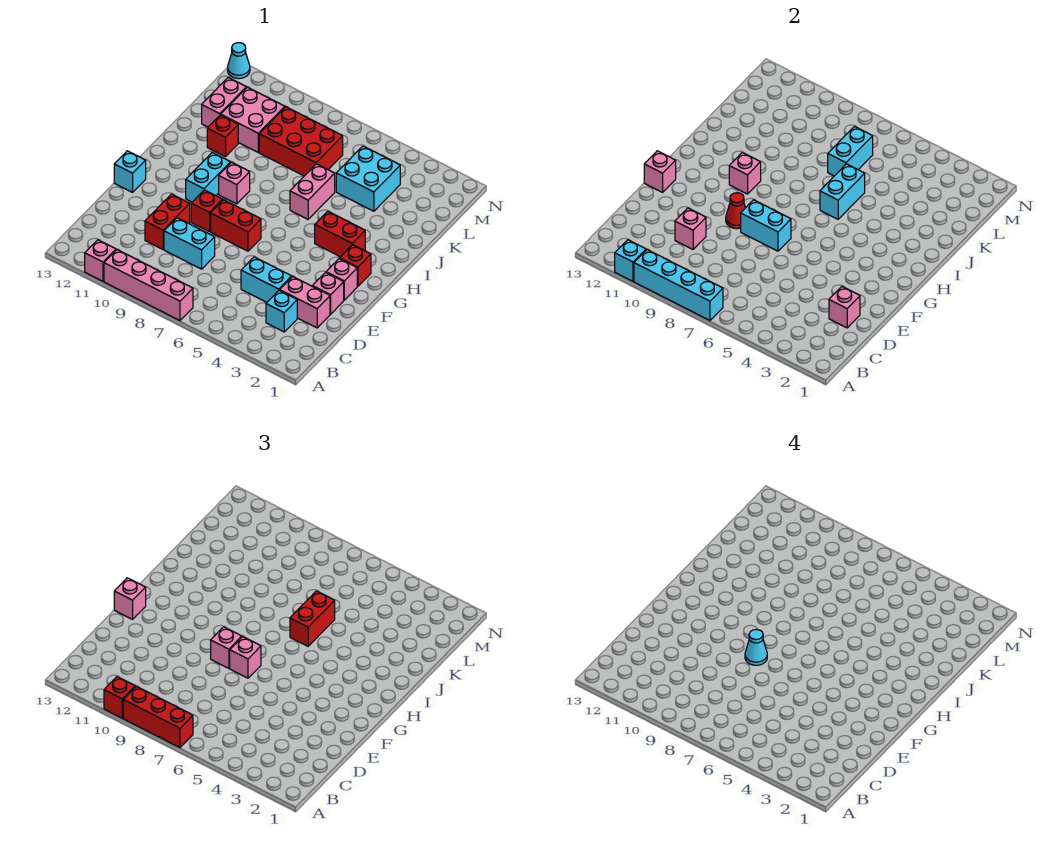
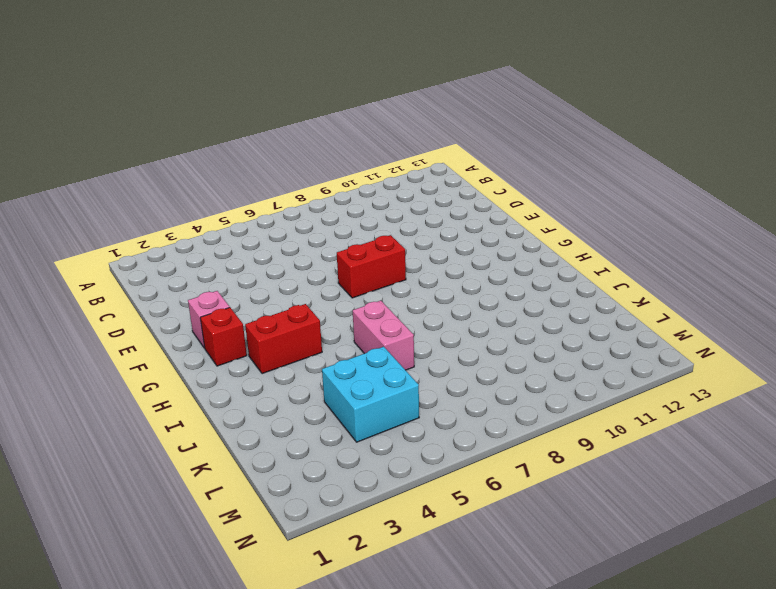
none -> pink 1x4 brick [104,250,193,320]
none -> pink 1x1 brick [85,240,116,281]
none -> cyan 1x1 brick [266,290,297,332]
none -> pink 1x2 brick [280,277,330,328]

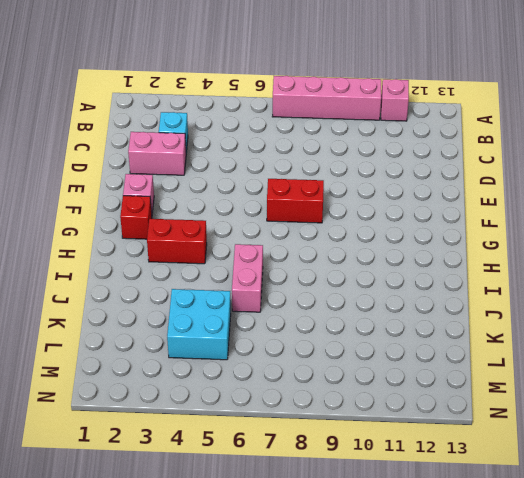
none -> cyan 1x2 brick [241,257,292,302]
none -> cyan 1x2 brick [164,218,215,269]
none -> red 1x2 brick [145,194,190,249]
none -> pink 1x1 brick [312,273,344,314]

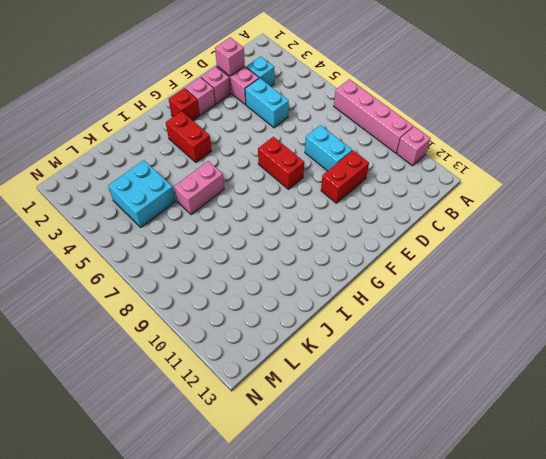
none -> red 1x1 brick [191,190,223,232]
none -> cyan 1x1 brick [114,151,146,192]
none -> cyan 1x2 brick [186,153,231,202]
none -> pink 1x1 brick [219,162,250,204]

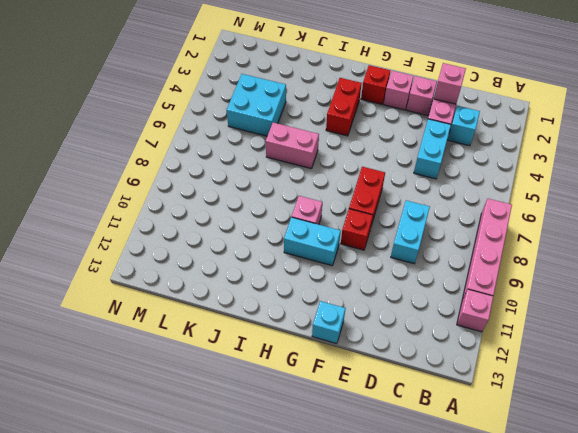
none -> red 1x2 brick [145,194,190,249]
none -> red 1x1 brick [207,115,238,157]
none -> red 2x3 brick [259,107,343,176]
none -> pink 2x2 brick [221,87,285,152]

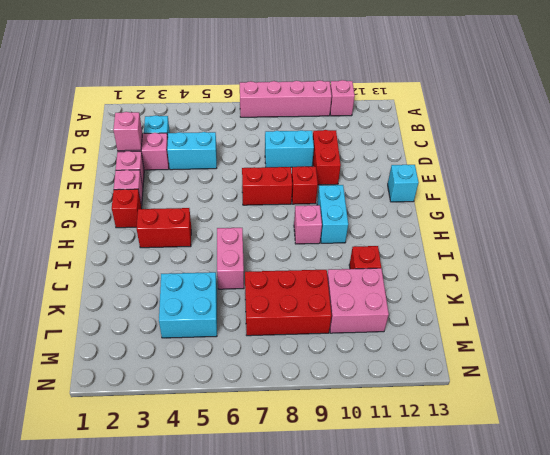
none -> pink 1x2 brick [202,78,246,127]
none -> cyan 1x1 cone [228,43,250,79]
none -> cyan 1x4 brick [634,250,723,320]
none -> cyan 1x1 brick [615,240,646,281]

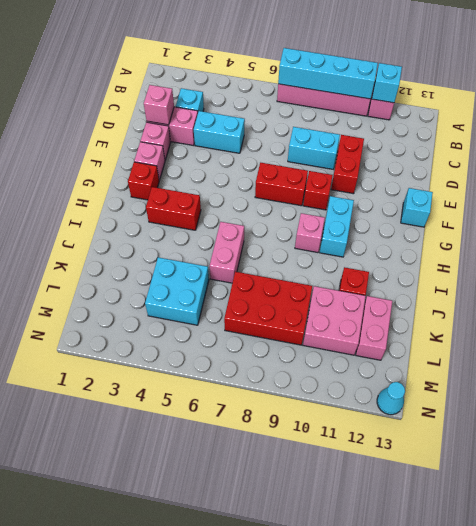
none -> pink 1x1 brick [675,208,706,249]
none -> cyan 1x2 brick [741,200,791,251]
none -> red 1x1 cone [726,193,745,229]
none -> pink 1x1 brick [644,151,676,192]

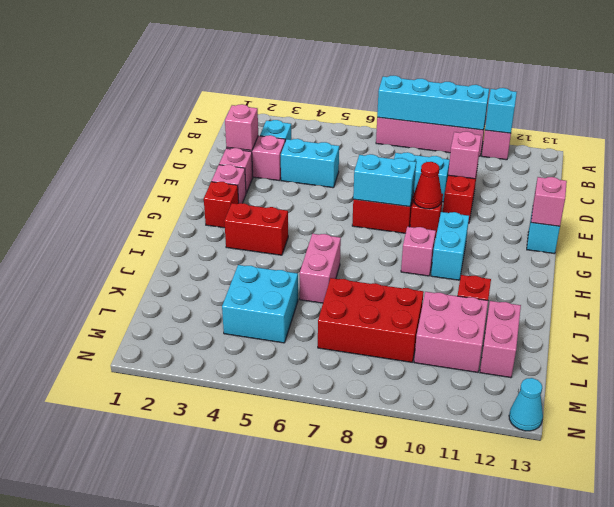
none -> pink 1x1 brick [729,153,761,194]
none -> cyan 1x2 brick [820,164,865,219]
none -> cyan 1x2 brick [828,127,873,176]
none -> red 1x3 brick [123,686,193,747]

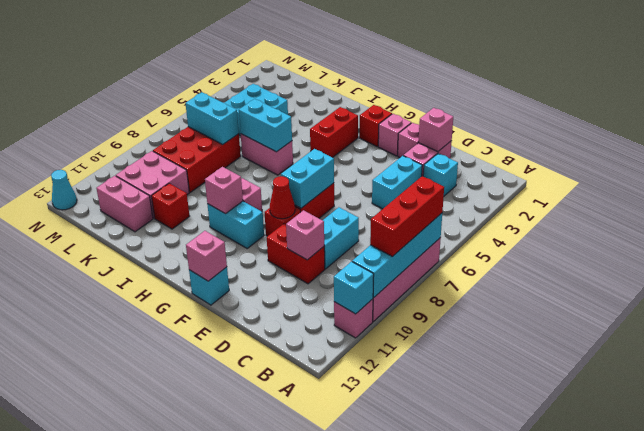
none -> red 1x1 brick [104,677,135,718]
none -> pink 1x1 brick [230,637,261,678]
none -> pink 1x1 brick [211,627,242,668]
none -> pink 1x1 brick [114,578,146,619]

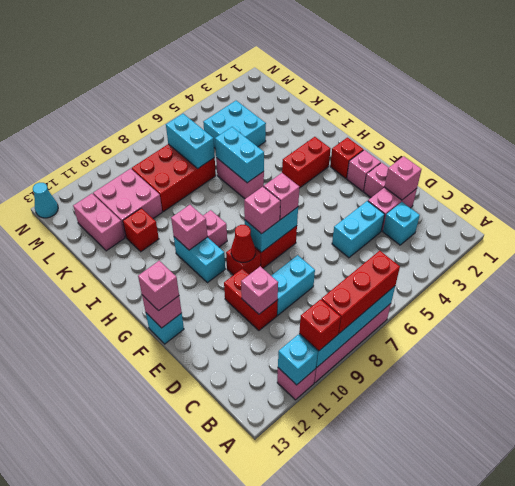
none -> red 1x2 brick [290,591,335,646]
none -> cyan 1x1 cone [745,629,767,665]

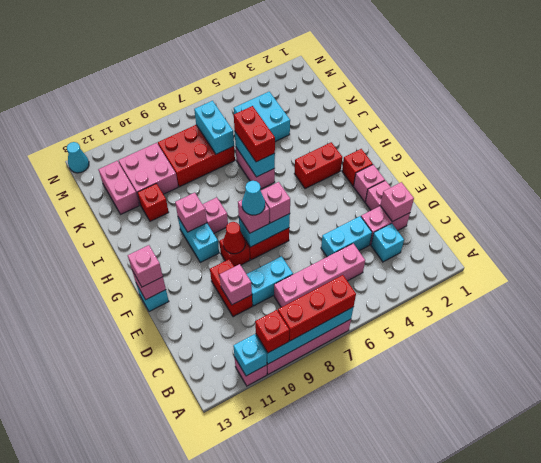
pink 1x4 brick [274,244,365,307] -> none

